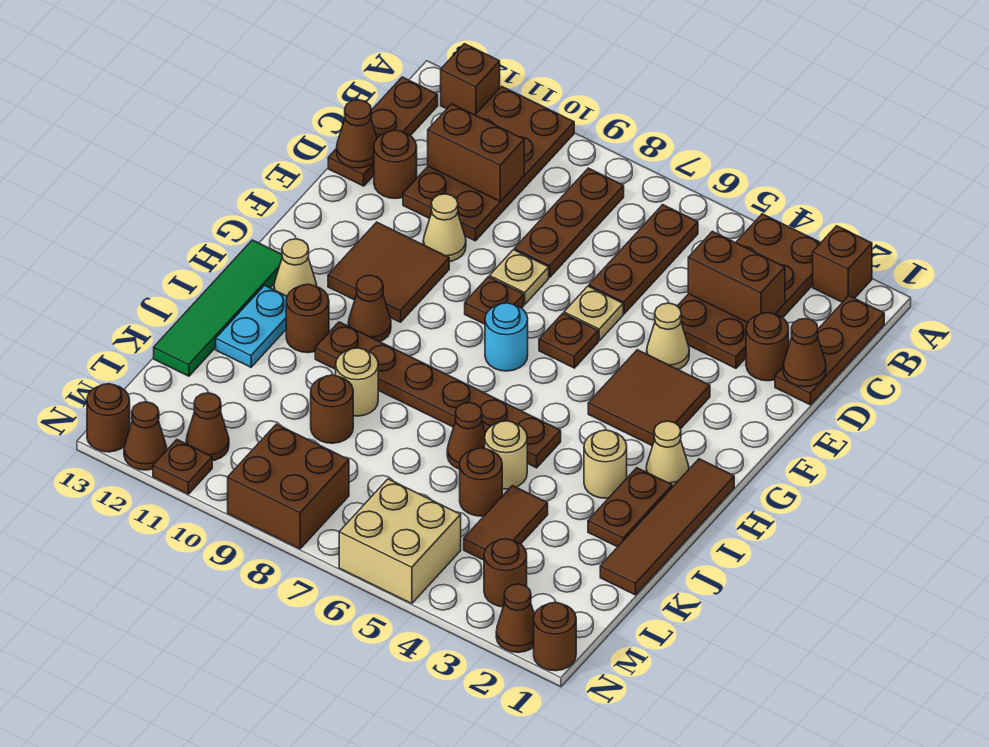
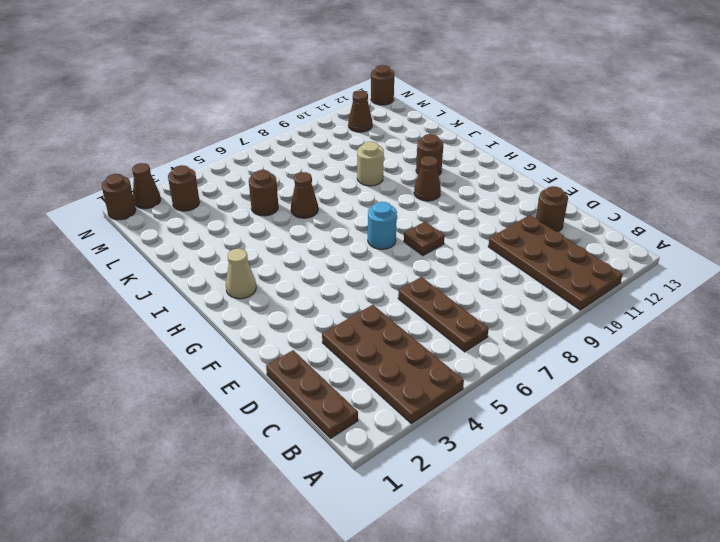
none -> brown 1x1 brick [813,226,872,302]
none -> brown 1x1 brick [441,44,500,115]
none -> brown 1x3 plate [515,168,624,277]
none -> brown 1x3 plate [328,77,438,186]

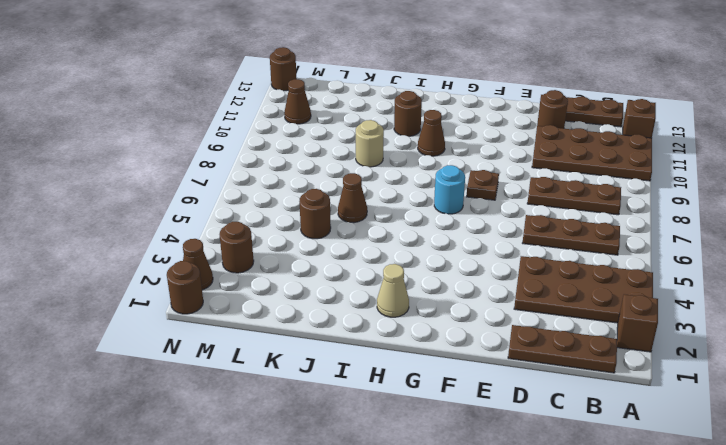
none -> brown 1x1 round brick [746,313,789,381]
none -> tan 1x1 cone [647,303,689,369]
none -> tan 1x1 plate [564,286,623,341]
none -> tan 1x1 plate [490,250,549,304]

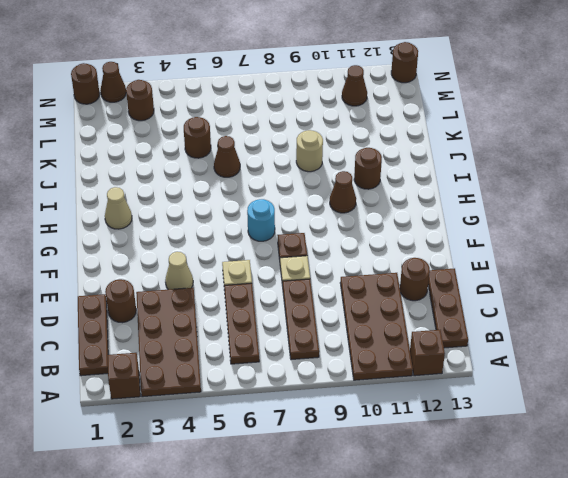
none -> tan 1x1 cone [423,194,466,262]
none -> brown 2x2 tile [588,350,710,446]
none -> brown 1x1 plate [539,314,598,368]
none -> brown 2x2 tile [328,222,449,322]

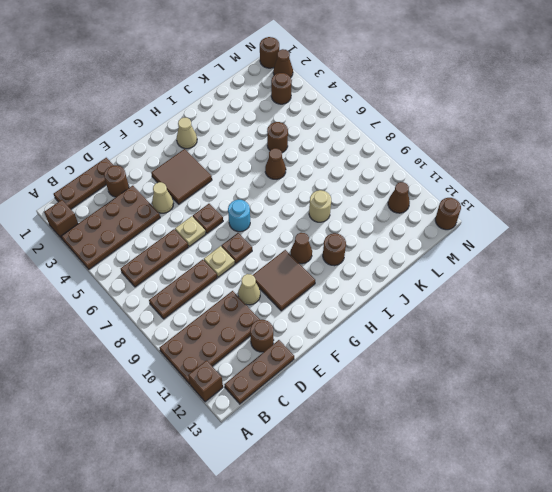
none -> brown 1x4 tile [600,459,734,595]
none -> tan 1x1 cone [274,239,317,296]
none -> green 1x4 tile [154,240,282,376]
none -> brown 1x2 plate [588,468,672,547]

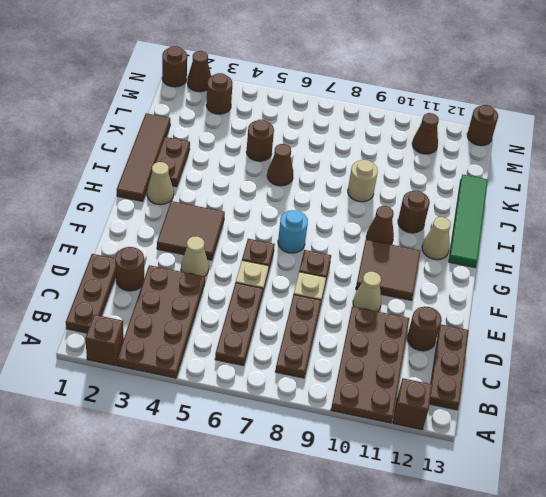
none -> tan 1x1 round brick [584,430,627,498]
none -> brown 1x6 plate [315,322,561,468]
none -> cyan 1x2 plate [216,285,287,367]
none -> tan 1x1 round brick [485,421,527,489]

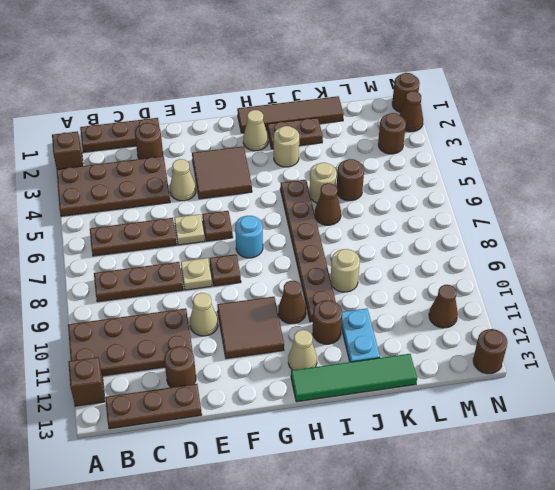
cyan 1x2 plate [341,308,380,362] -> cyan 1x2 plate turned to [216,285,287,367]
none -> brown 1x2 tile [464,486,548,560]
none -> brown 1x1 round brick [311,375,353,443]
none -> tan 2x2 brick [339,479,461,604]
none -> brown 2x2 brick [228,424,349,549]

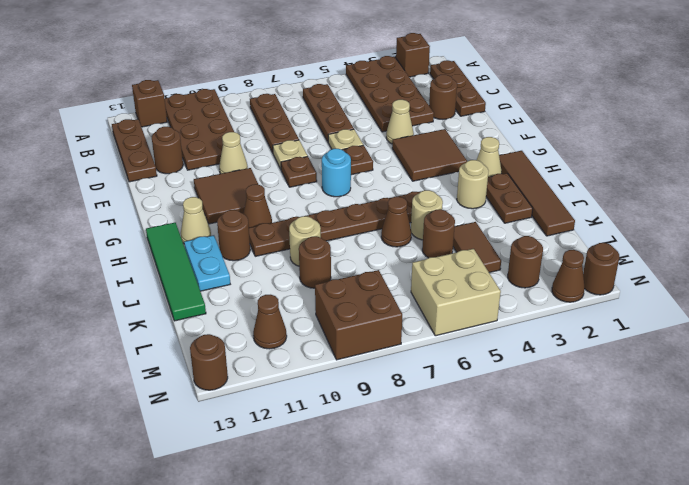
none -> brown 1x1 plate [153,440,212,494]
none -> brown 1x1 cone [124,402,167,470]
none -> brown 1x2 brick [688,231,785,323]
none -> brown 1x2 brick [428,104,524,201]

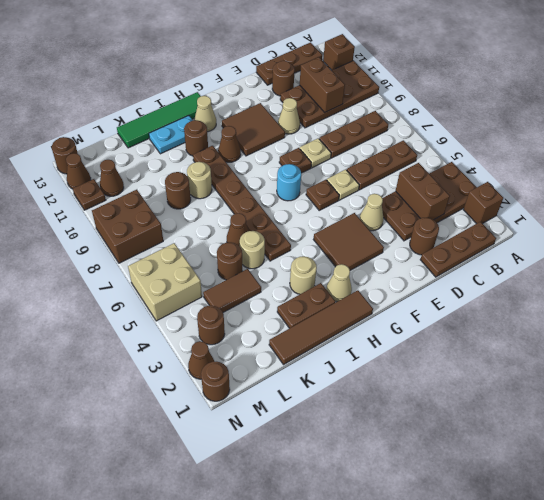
none -> brown 1x1 cone [783,319,826,387]
none -> brown 1x1 cone [337,100,377,168]

